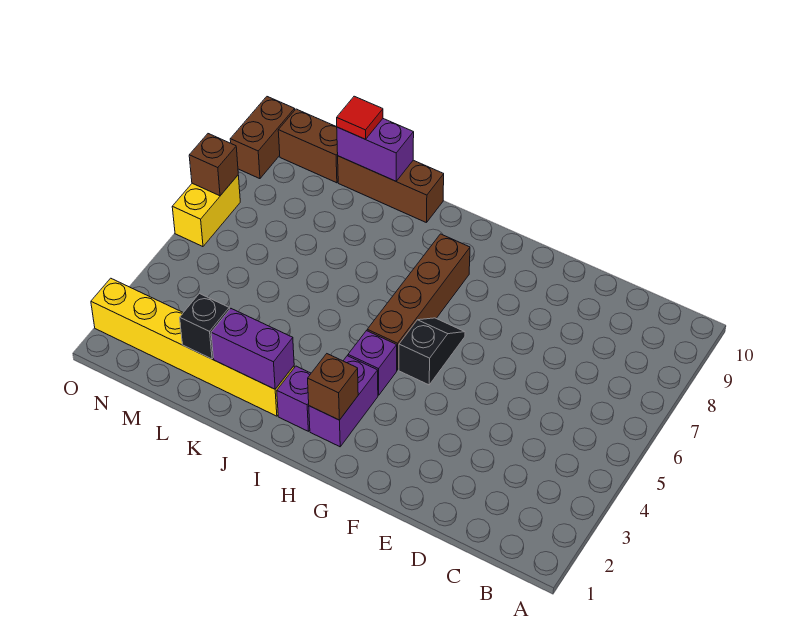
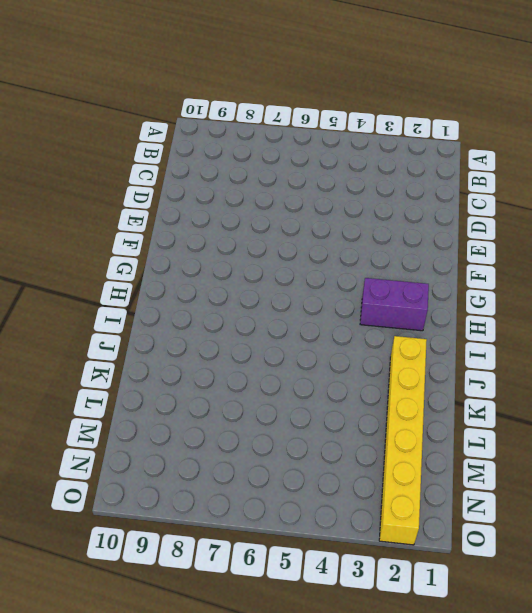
none -> black 1x2 slope [399,318,465,385]
none -> purple 1x1 brick [348,331,397,395]
none -> brown 1x4 brick [367,234,470,370]

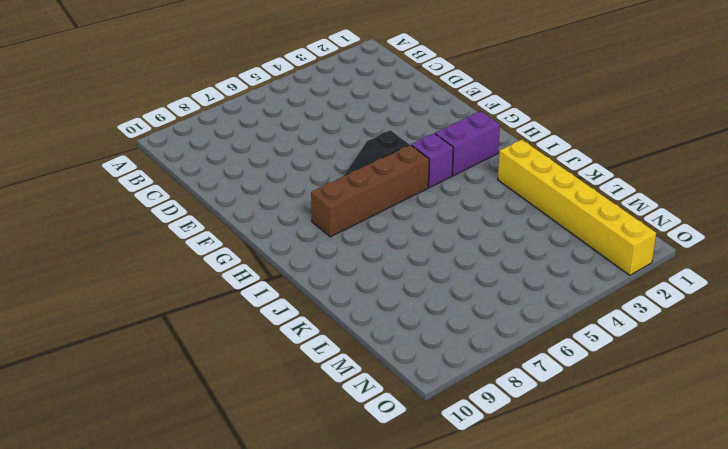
none -> purple 1x1 brick [277,366,311,431]
none -> brown 1x3 brick [338,156,444,223]
none -> brown 1x2 brick [278,109,338,183]

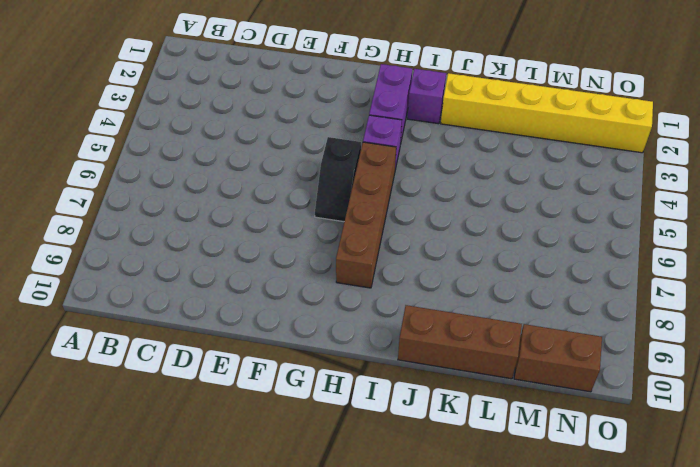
none -> yellow 1x2 brick [172,175,240,247]
none -> brown 1x2 brick [230,97,295,179]
none -> brown 1x1 brick [308,354,358,420]

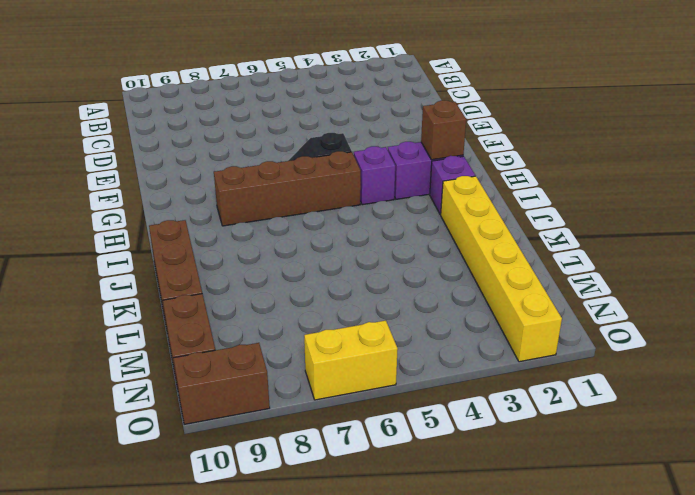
none -> purple 1x2 brick [211,309,294,389]
none -> purple 1x2 brick [337,119,414,181]
none -> black 1x1 brick [180,294,229,359]

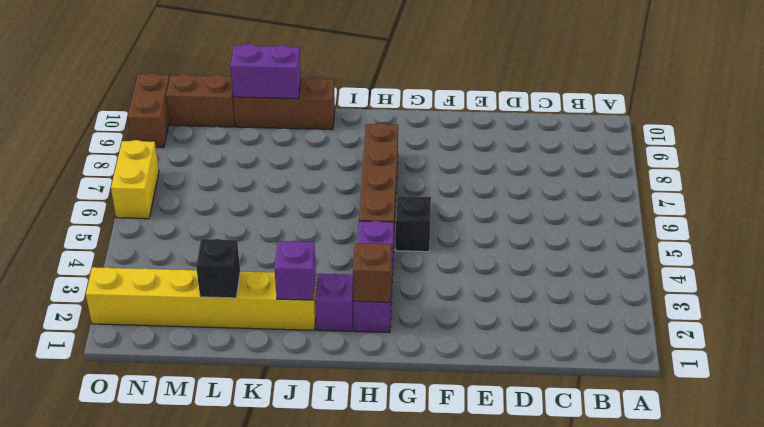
purple 1x1 brick [274,241,316,300] -> purple 1x2 brick [211,309,294,389]
none -> brown 1x1 brick [189,134,238,196]
none -> red 1x1 tile [337,96,383,139]

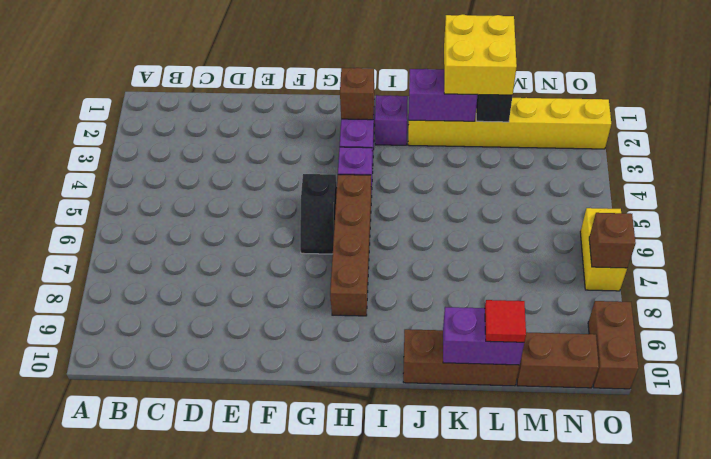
yellow 2x2 brick [444,14,517,95] -> none

